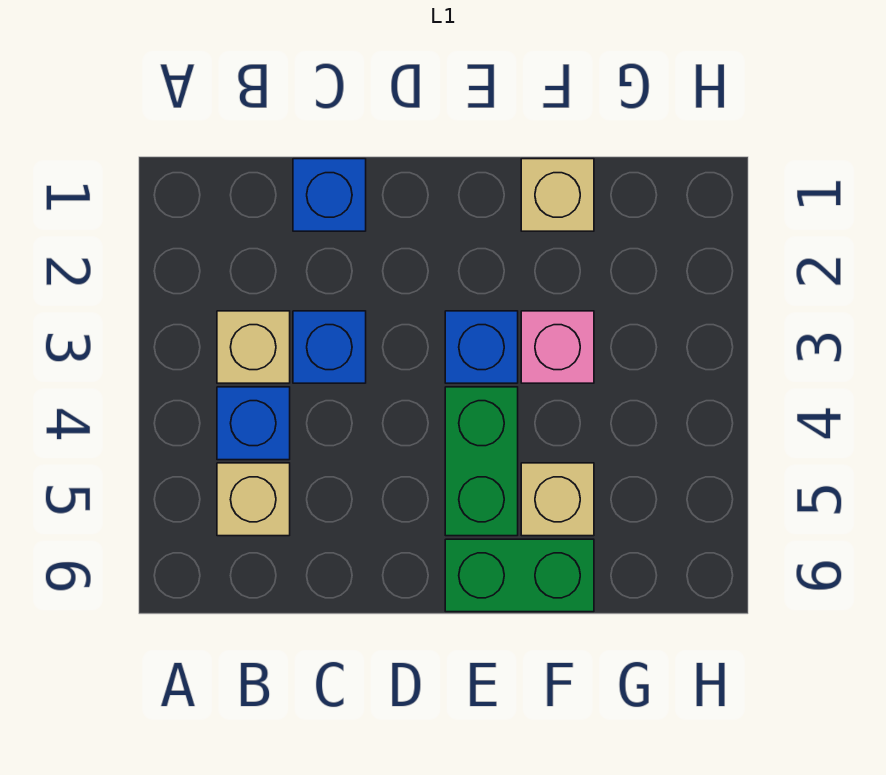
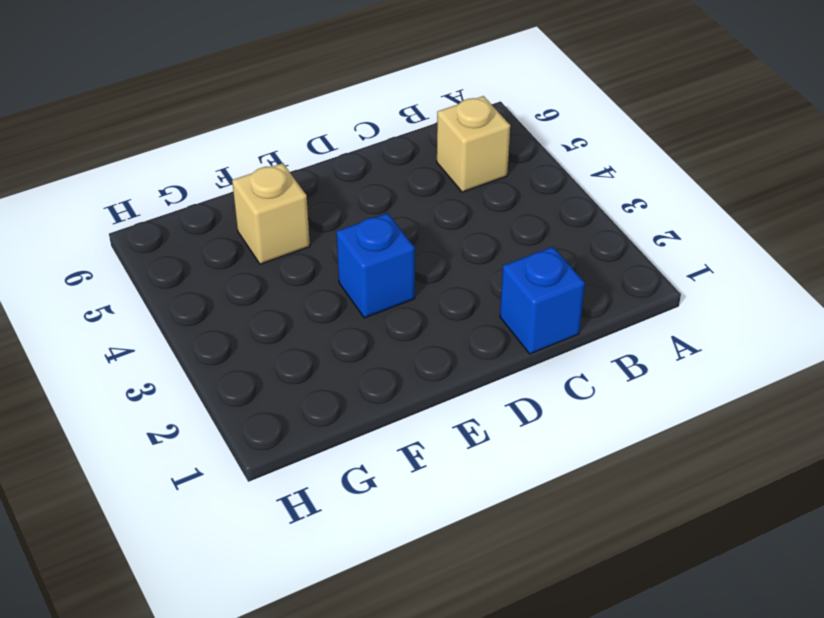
none -> tan 1x1 brick [217,311,290,383]
none -> blue 1x1 brick [217,387,290,460]

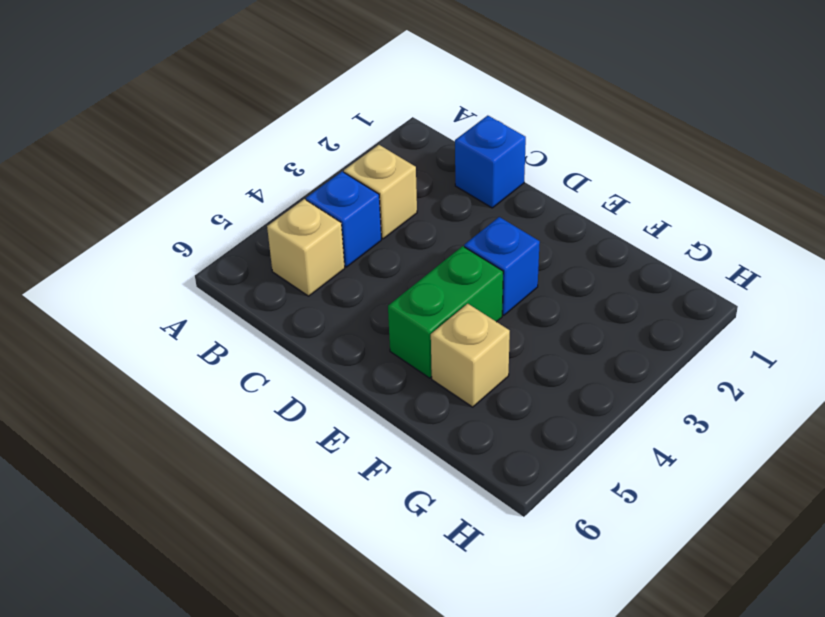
none -> blue 1x1 brick [293,311,366,383]
none -> green 1x2 brick [445,539,594,612]

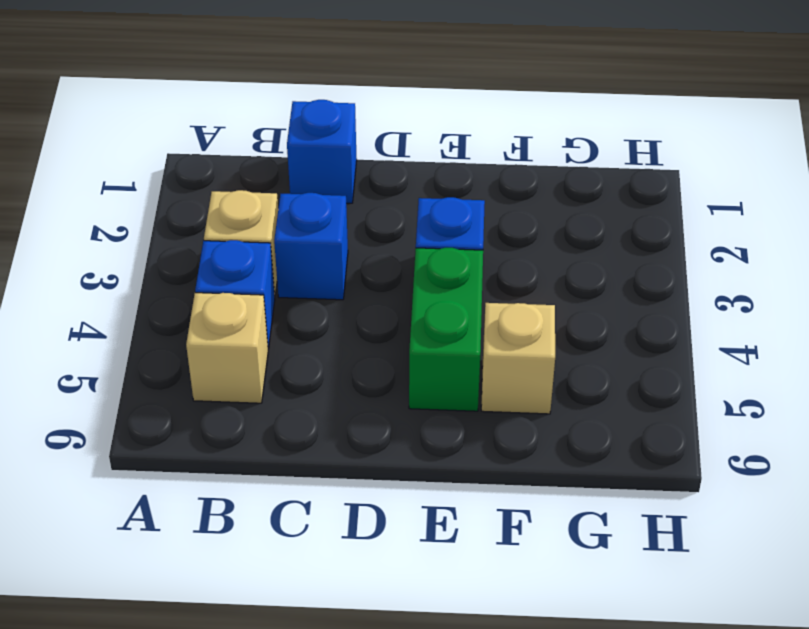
none -> green 1x2 brick [445,539,594,612]
none -> tan 1x1 brick [521,159,594,231]

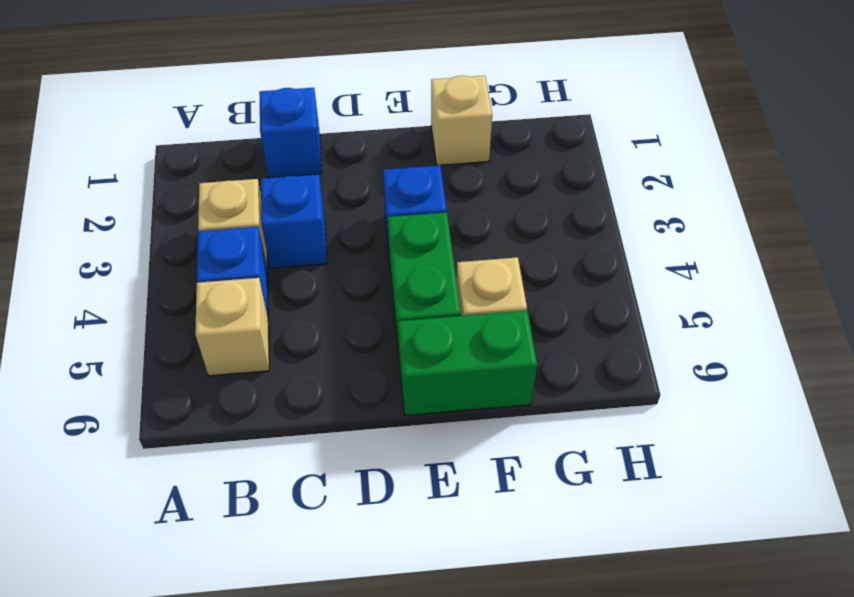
none -> pink 1x1 brick [521,311,594,383]

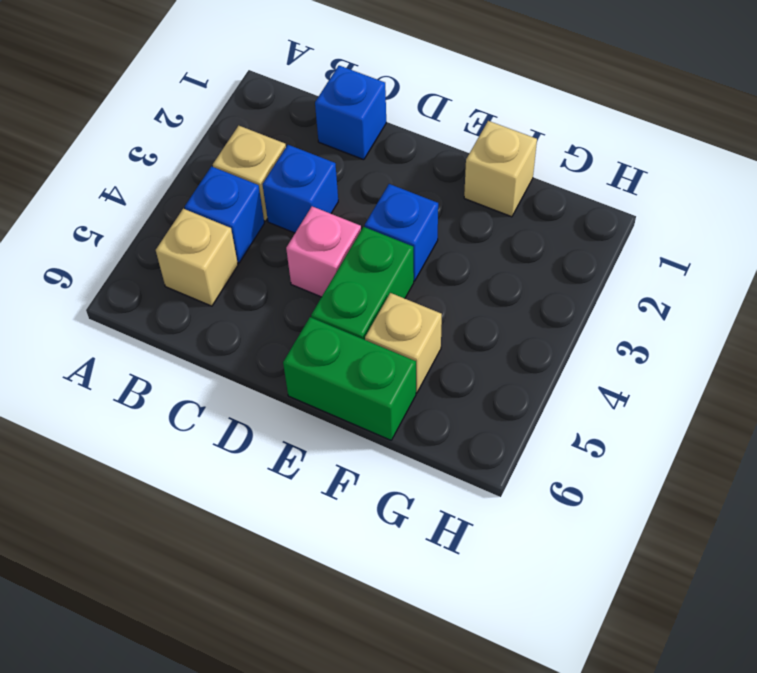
pink 1x1 brick [286,206,361,297] -> pink 1x1 brick moved to [521,311,594,383]

